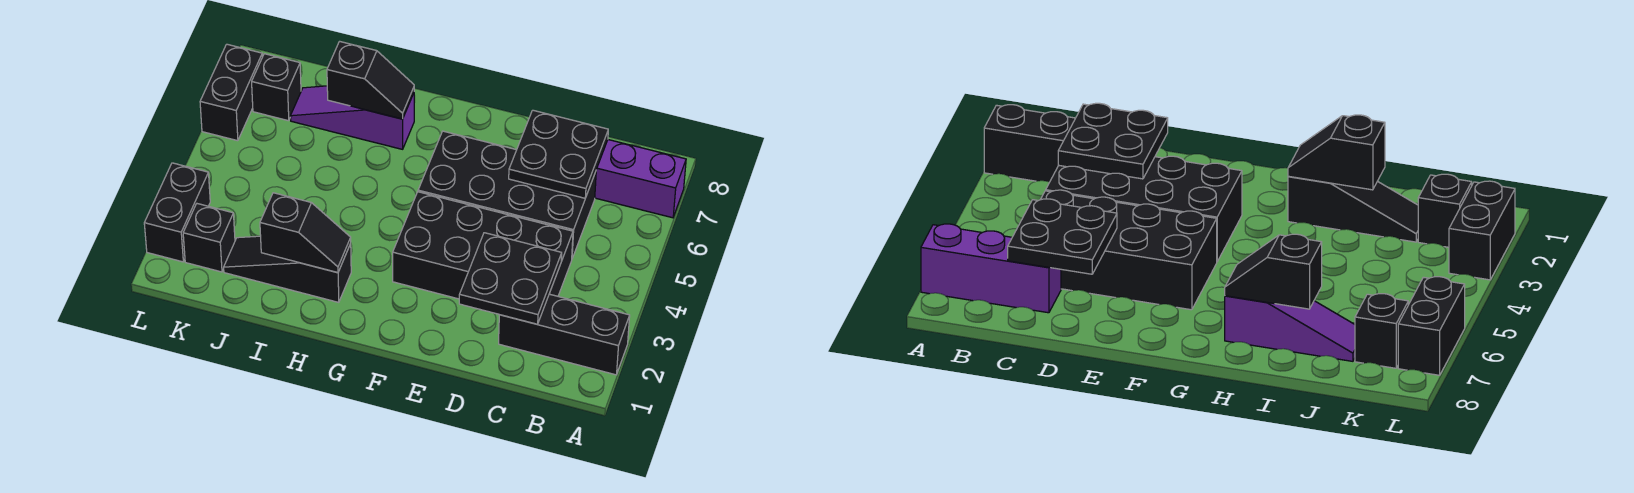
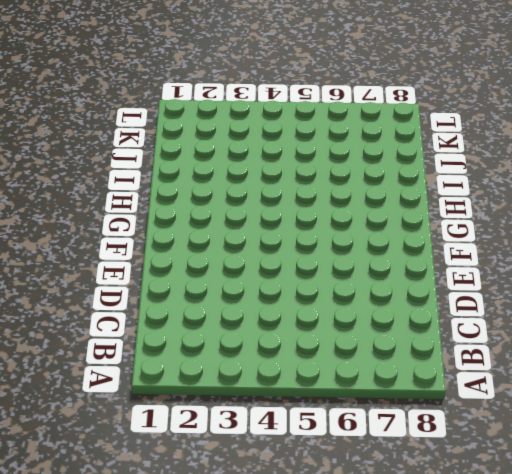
none -> black 1x3 brick [499,294,630,375]
none -> purple 1x3 brick [595,140,686,218]
none -> black 2x4 brick [393,192,573,299]

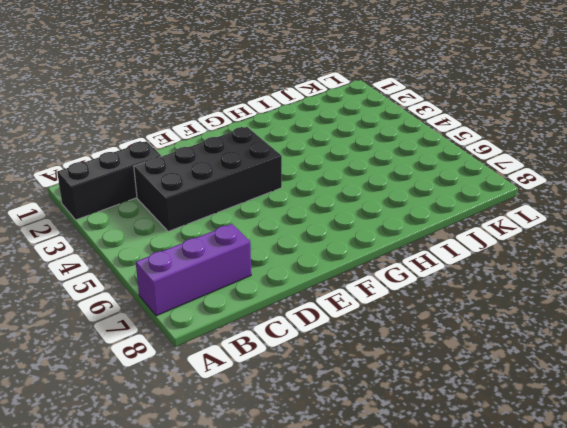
none -> black 2x4 brick [418,131,596,258]
none -> black 1x3 slope [224,236,351,302]
none -> purple 1x3 slope [290,86,414,149]

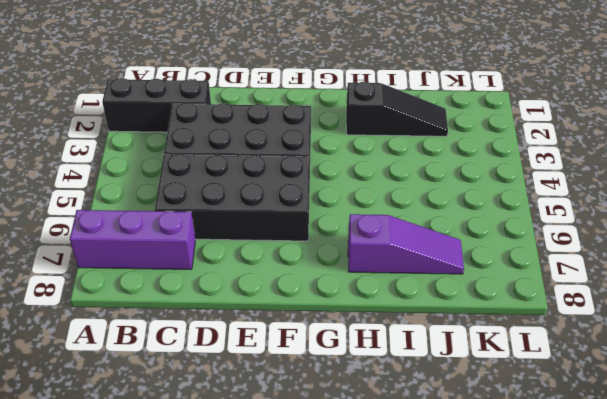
none -> black 1x1 brick [183,204,235,272]
none -> black 1x1 brick [252,54,301,121]
none -> black 1x2 brick [144,163,210,262]

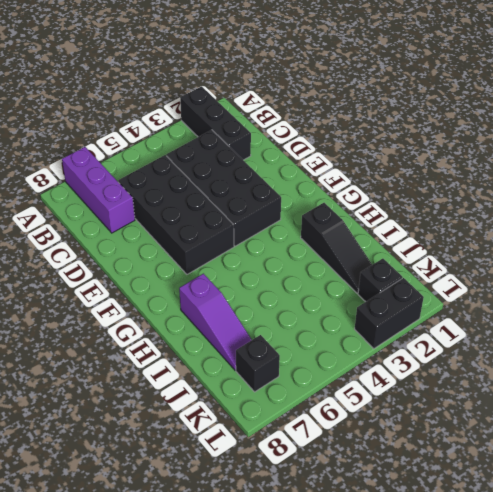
none -> black 1x2 brick [200,44,262,141]
none -> black 2x2 plate [459,233,562,324]
none -> black 2x2 plate [509,110,608,198]

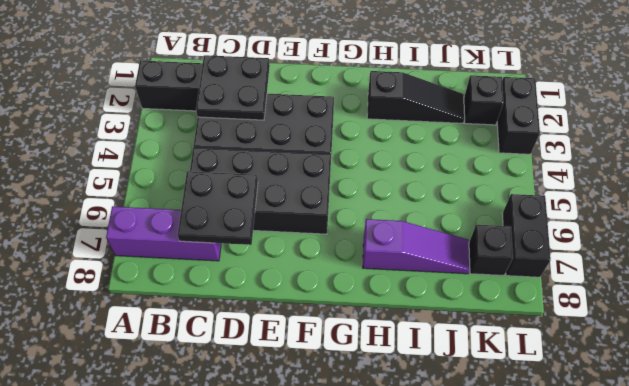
none -> black 1x2 slope [260,193,351,273]
none -> black 1x2 slope [327,41,414,119]

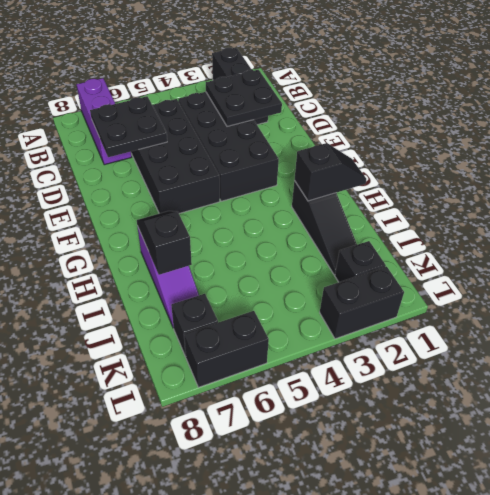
black 1x2 slope [294,143,366,201] -> black 1x2 slope turned to [260,193,351,273]

